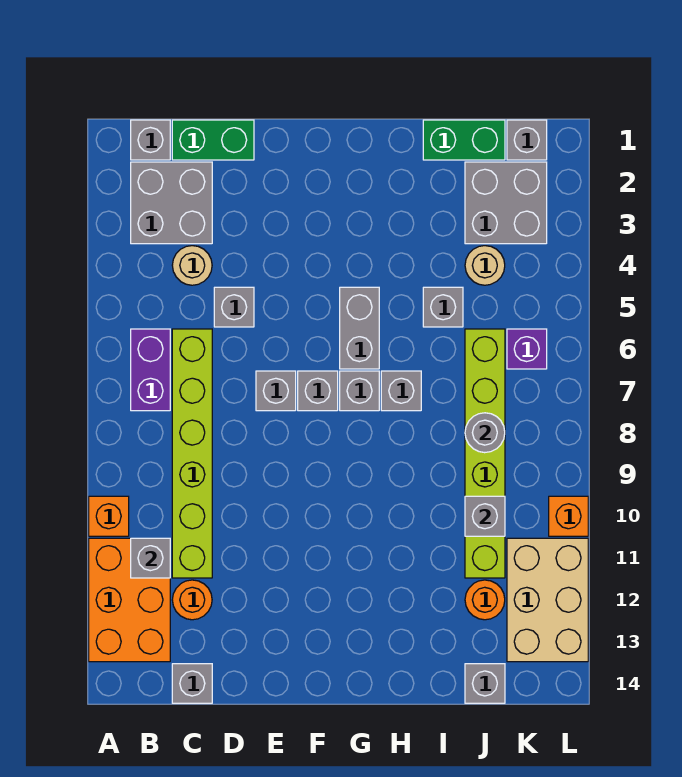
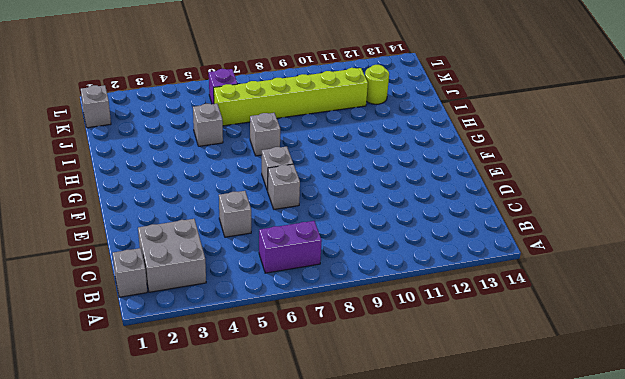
lime 1x1 round brick [365,65,389,104] -> orange 1x1 round brick [465,580,505,620]
none -> orange 1x1 brick [89,496,129,536]
none -> orange 2x3 brick [89,538,170,662]
none -> green 1x2 brick [172,120,254,160]
none -> tan 1x1 round brick [172,246,212,285]

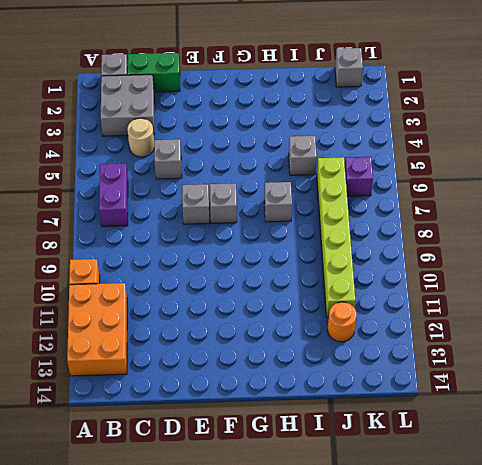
none -> lime 1x6 brick [172,329,212,578]
none -> orange 1x1 round brick [172,580,212,620]
none -> grey 1x1 brick [172,664,212,703]
none -> grey 1x2 brick [340,287,379,369]

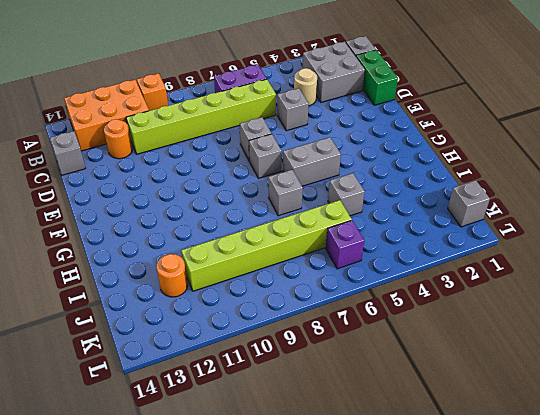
none -> grey 1x1 brick [340,371,379,411]
none -> green 1x2 brick [423,120,505,160]
none -> grey 2x2 brick [465,162,547,244]
none -> tan 1x1 round brick [465,246,505,285]

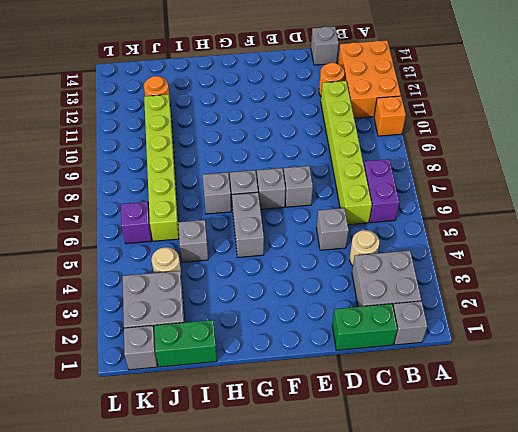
none -> grey 1x1 brick [465,664,505,703]
none -> tan 2x3 brick [507,538,588,662]
none -> orange 1x1 brick [549,496,588,536]
none -> grey 1x1 brick [131,538,170,578]

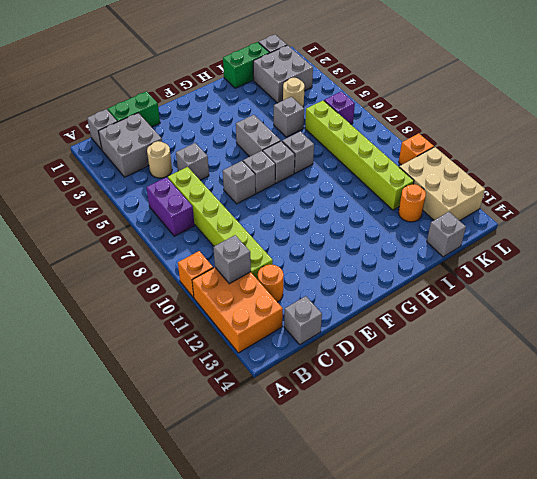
none -> grey 1x1 round brick [465,413,505,453]
none -> grey 1x1 brick [465,496,505,536]

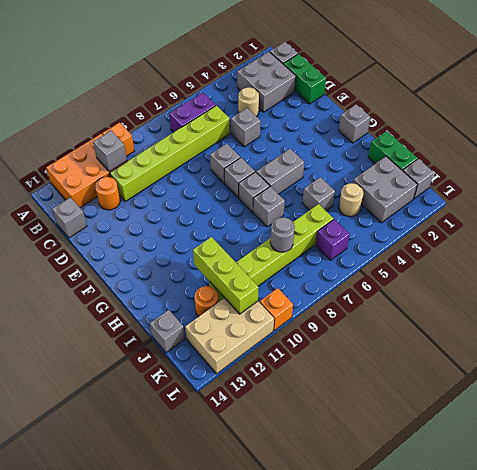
grey 1x1 brick [339,104,370,143] -> grey 1x1 brick moved to [465,496,505,536]
lime 1x3 brick [193,237,259,314] -> none

